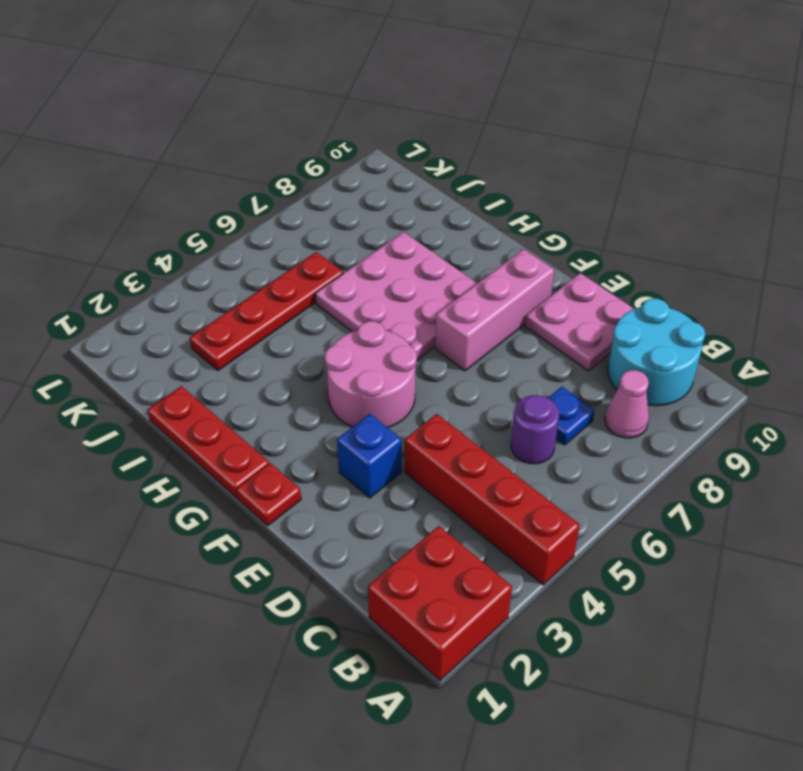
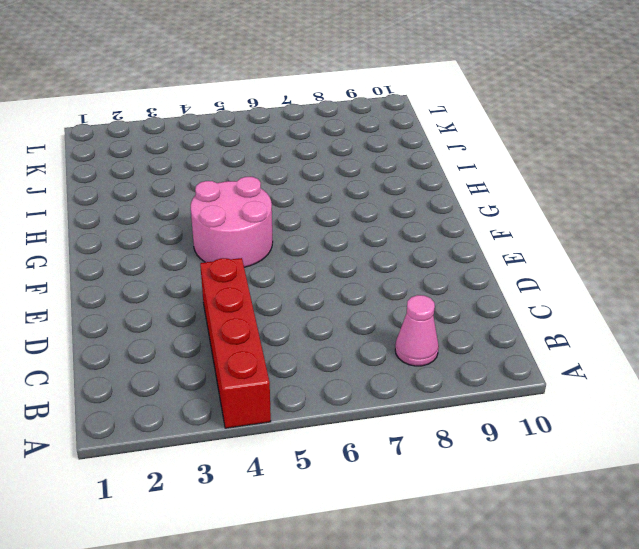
none -> red 2x2 brick [368,526,512,681]
none -> cyan 2x2 round brick [608,299,705,406]
none -> purple 1x1 round brick [511,395,559,464]

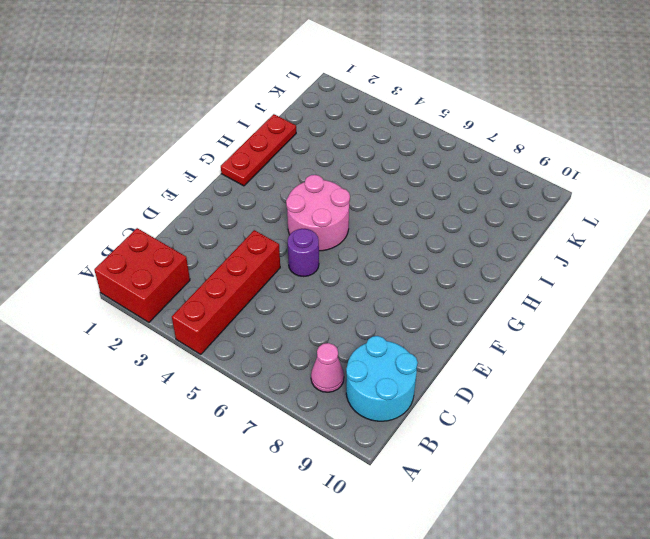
purple 1x1 round brick [288,229,319,277] -> purple 1x1 round brick moved to [511,395,559,464]
none -> blue 1x1 plate [548,387,595,445]
none -> pink 2x2 plate [525,273,634,371]
none -> blue 1x1 brick [337,414,402,498]

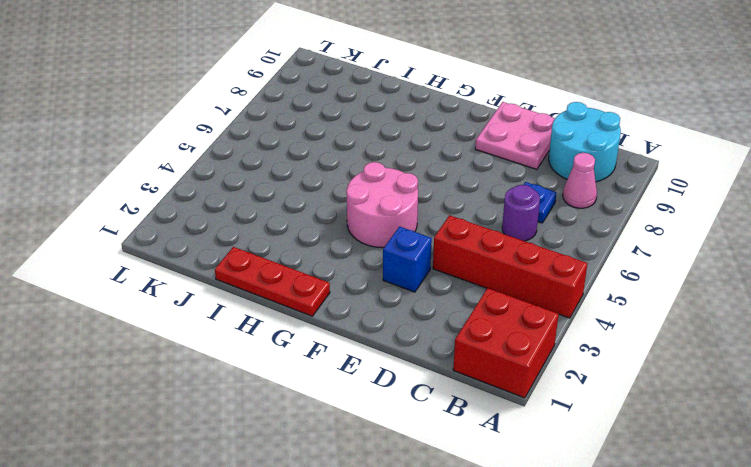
none -> red 1x1 plate [236,463,301,526]
none -> pink 1x3 brick [435,249,554,371]
none -> pink 3x3 plate [315,232,477,360]

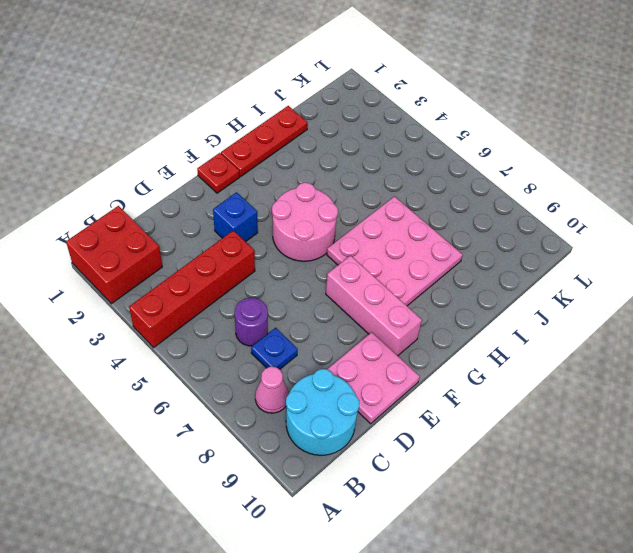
none -> red 1x4 plate [190,252,343,370]

